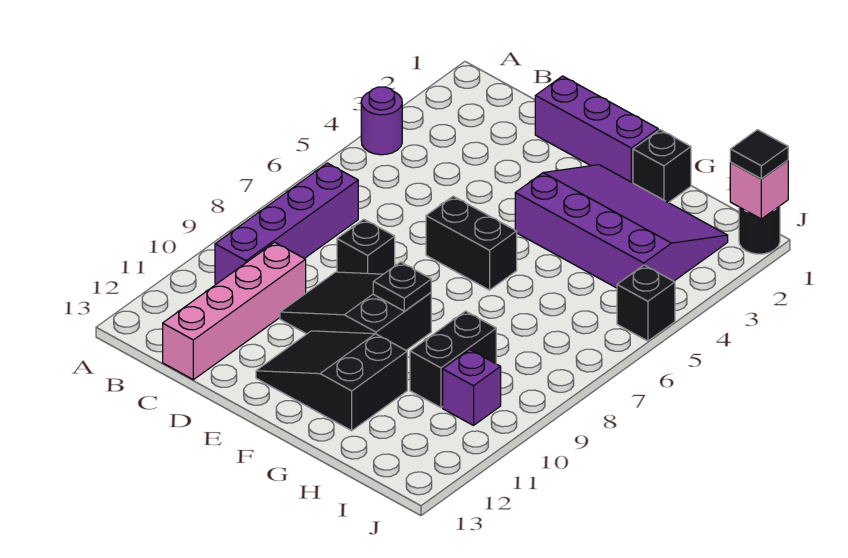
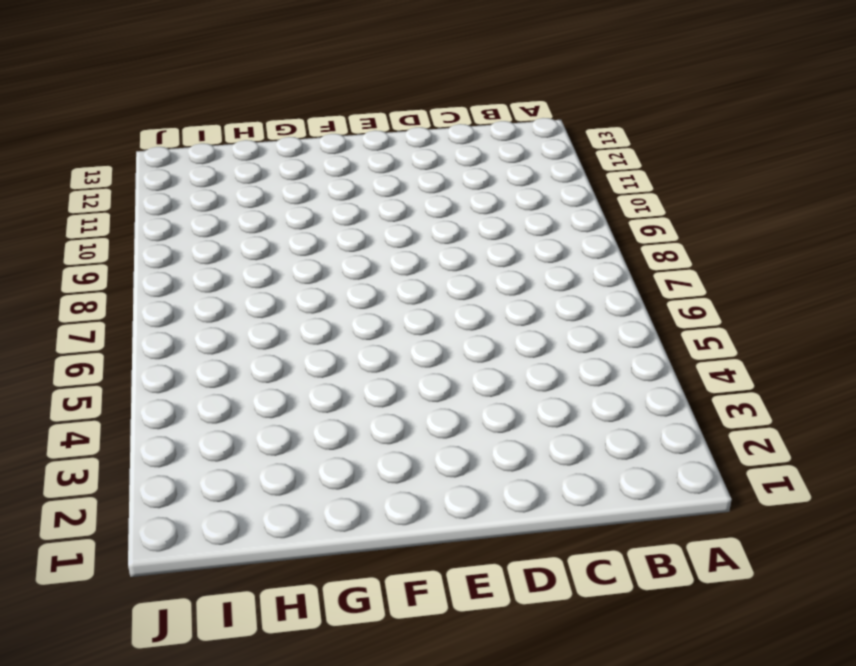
none -> purple 1x1 round brick [361,87,402,155]
none -> purple 1x4 brick [215,163,358,284]
none -> pink 1x4 brick [163,242,306,380]

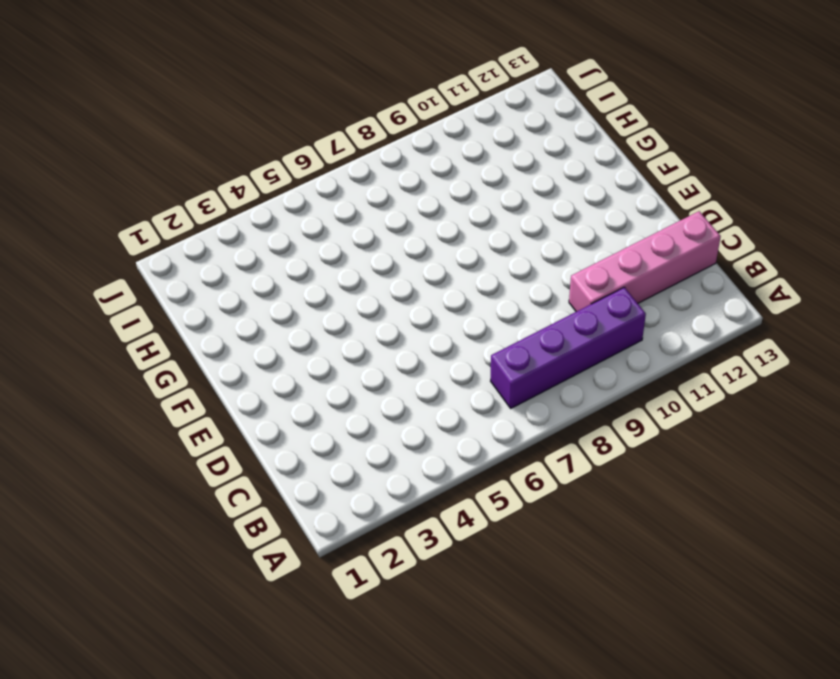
none -> purple 1x1 round brick [361,87,402,155]
none -> purple 1x3 brick [535,76,658,183]
none -> black 1x1 brick [337,219,395,274]

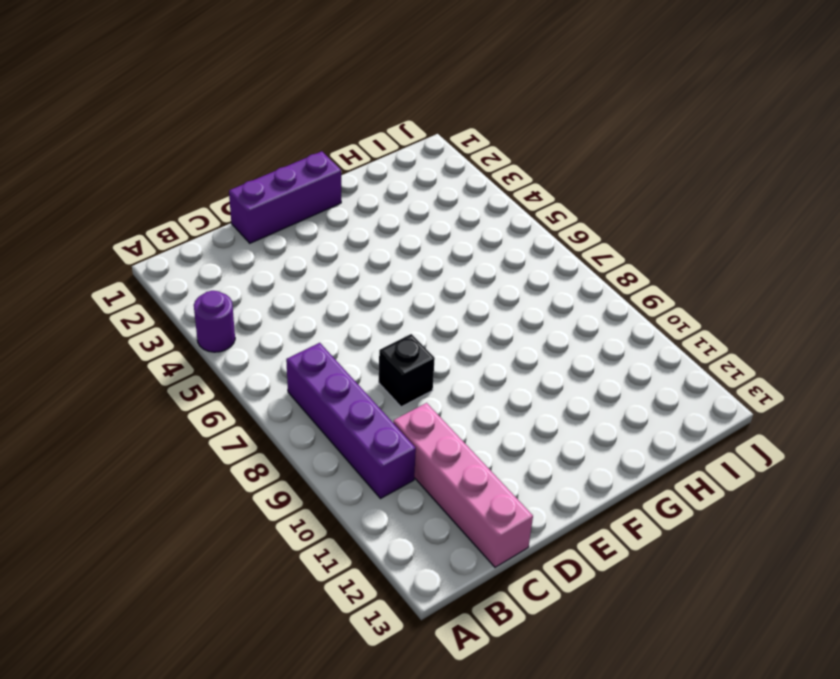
none -> black 2x3 slope [280,272,431,350]
none -> black 1x2 brick [426,196,517,290]
none -> black 2x3 slope [256,331,407,431]

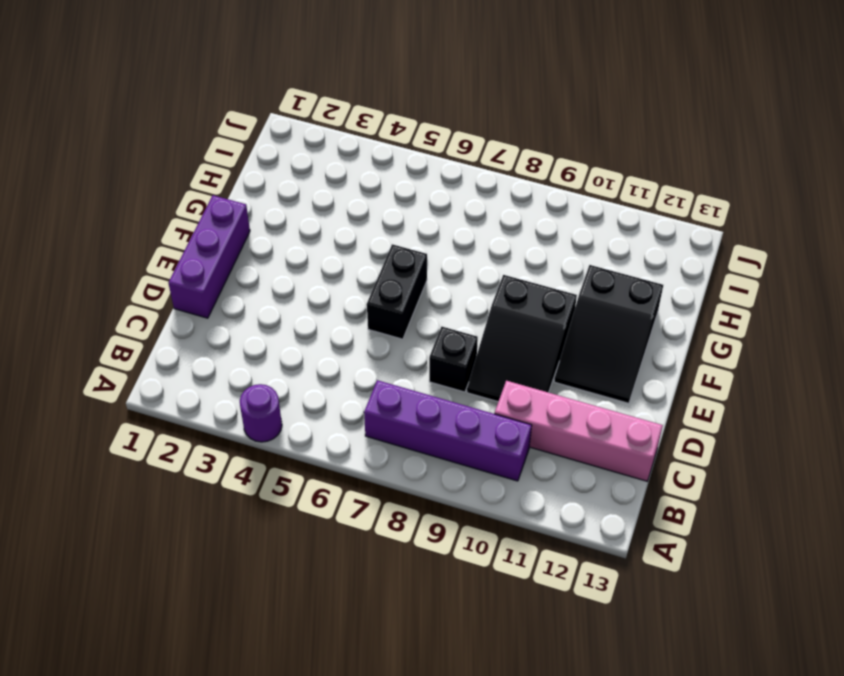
none -> purple 3x4 slope [515,165,728,288]
none -> black 1x1 brick [633,130,691,203]
none -> black 1x2 brick [410,311,496,408]

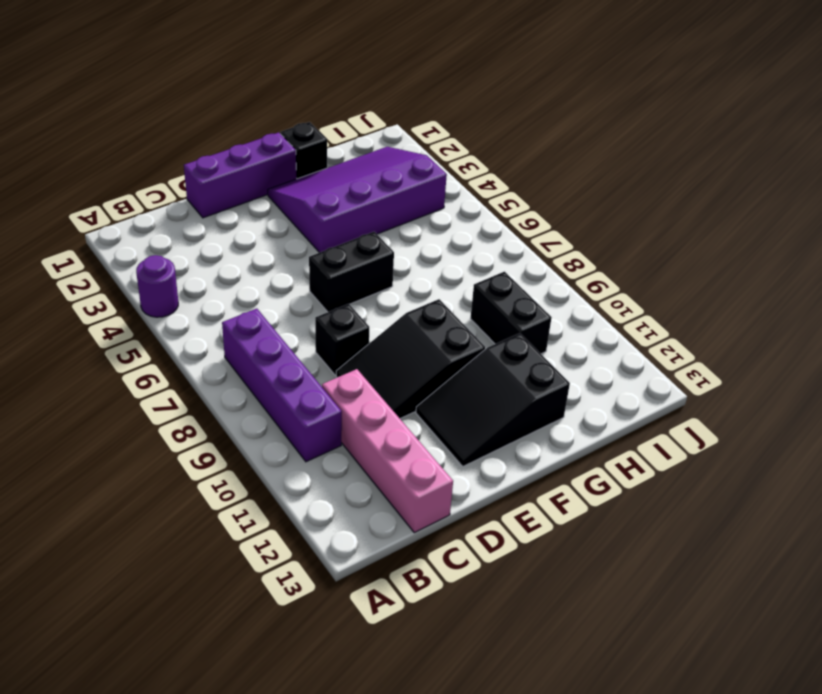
none -> purple 1x1 brick [443,350,501,425]
none -> black 1x1 round brick [739,206,780,254]
none -> black 1x1 brick [617,265,675,341]

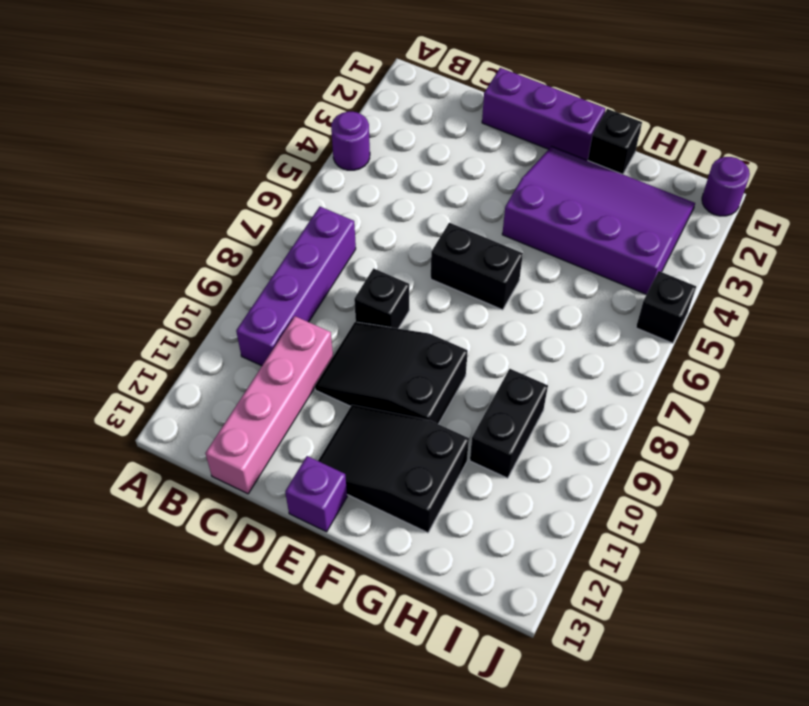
purple 1x1 brick [285,456,347,532] -> purple 1x1 brick moved to [443,350,501,425]
purple 1x1 round brick [702,157,750,216] -> black 1x1 round brick [739,206,780,254]
none -> black 1x1 plate [373,262,431,311]
none -> pink 1x1 brick [730,160,788,219]
none -> black 1x1 tile [730,130,788,179]

